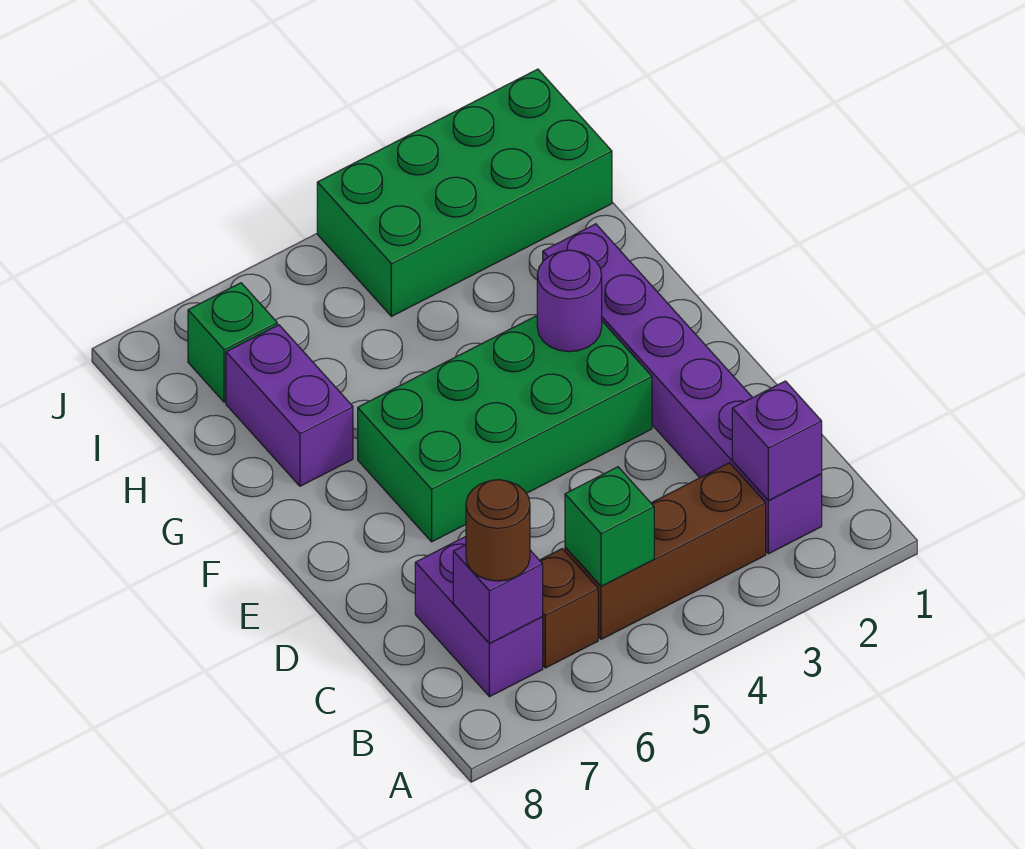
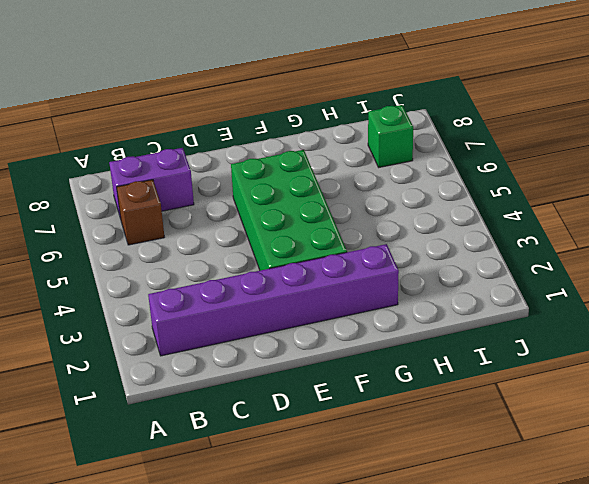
none -> brown 1x3 brick [565,463,766,639]
none -> purple 1x2 brick [226,325,353,486]
none -> green 2x4 brick [317,69,612,317]

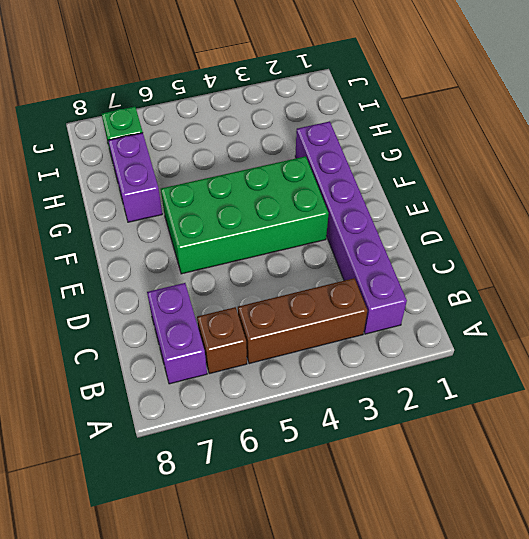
none -> green 2x4 brick [317,69,612,317]
none -> purple 1x1 brick [732,381,822,501]
none -> green 1x1 brick [565,467,654,586]

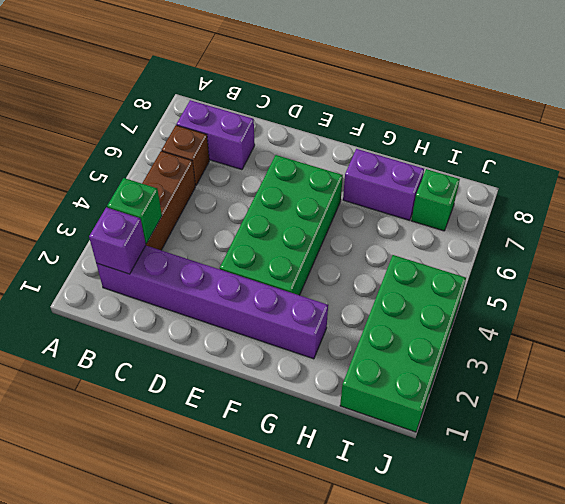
green 1x1 brick [107,178,162,244] -> green 1x1 brick moved to [565,467,654,586]
none -> purple 1x1 brick [453,545,543,644]
none -> purple 1x1 round brick [537,250,602,352]
none -> brown 1x1 round brick [466,480,530,581]

